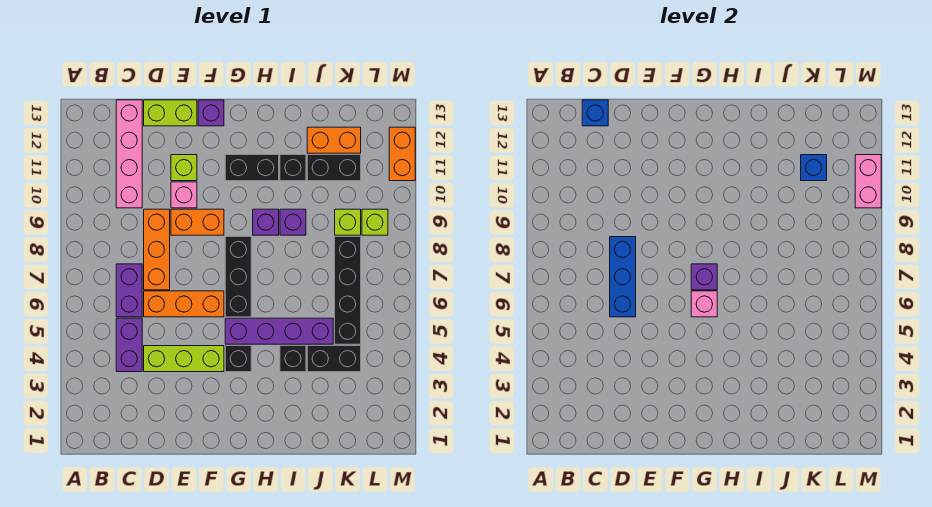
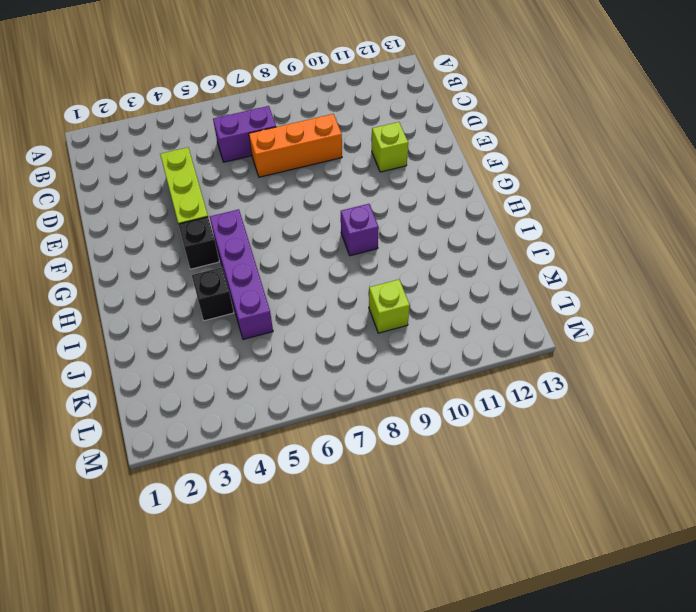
none -> purple 1x2 brick [116,318,142,372]
none -> pink 1x4 brick [116,100,142,208]
none -> orange 1x3 brick [144,291,224,317]
none -> lime 1x2 brick [144,100,197,126]

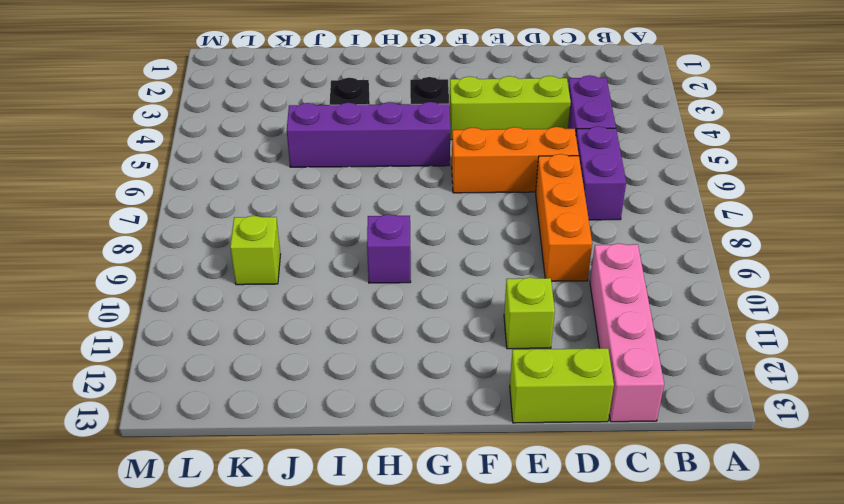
none -> orange 1x2 brick [171,209,224,235]
none -> pink 1x1 brick [171,182,197,208]
none -> purple 1x1 brick [198,100,224,126]
none -> black 1x3 brick [225,237,251,317]

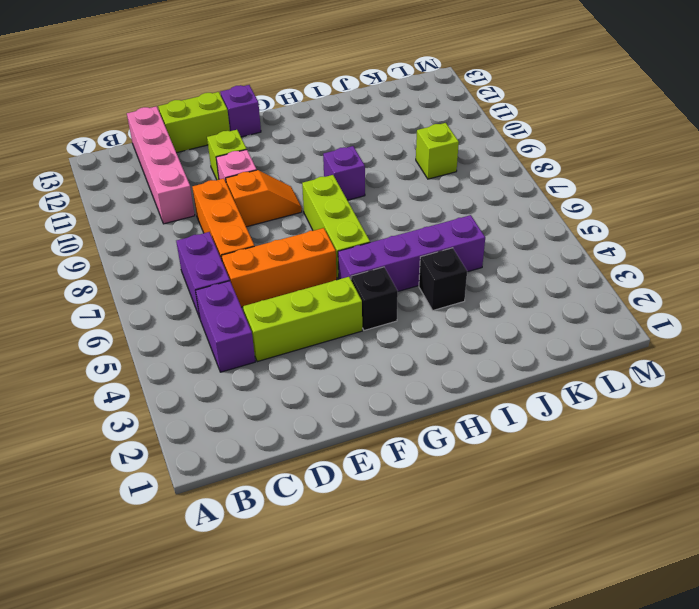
orange 1x2 slope [226,170,302,227] -> orange 1x2 brick [171,209,224,235]
lime 1x3 brick [302,175,370,279] -> black 1x3 brick [225,237,251,317]
none -> black 1x2 brick [225,155,279,181]
none -> purple 1x1 brick [280,209,306,235]
none -> black 1x1 brick [280,155,306,181]
none -> black 1x2 brick [307,346,361,372]

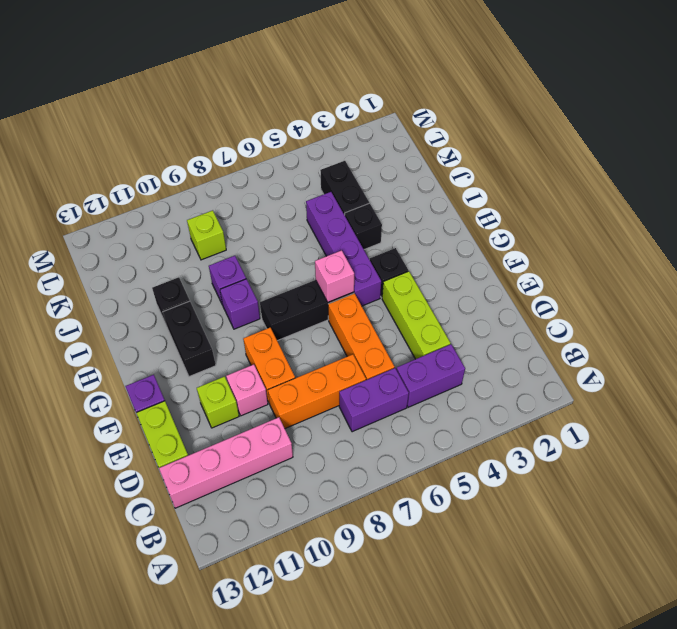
none -> black 1x2 brick [307,155,361,181]
none -> orange 1x2 brick [307,127,361,153]
none -> black 1x4 brick [335,237,361,344]
none -> lime 1x1 brick [362,209,388,235]

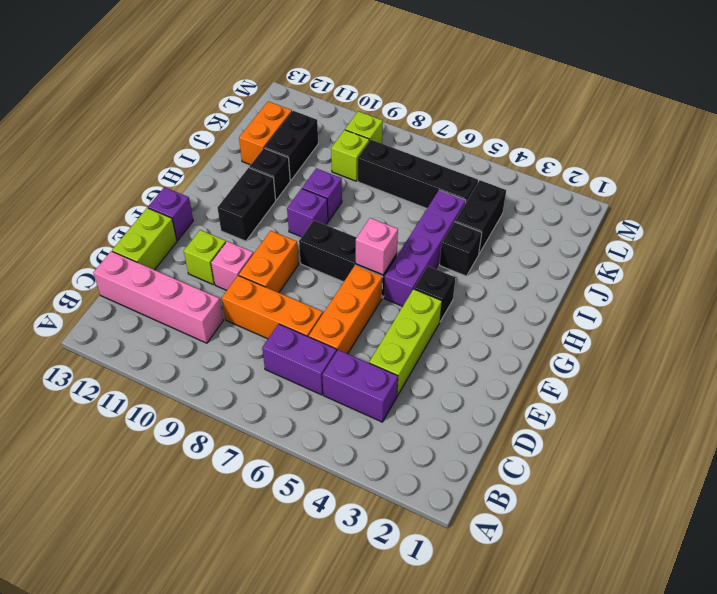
none -> orange 1x2 brick [389,127,415,181]
none -> blue 1x1 brick [582,100,608,126]
none -> blue 1x3 brick [610,237,636,317]
none -> purple 1x1 brick [691,264,717,290]

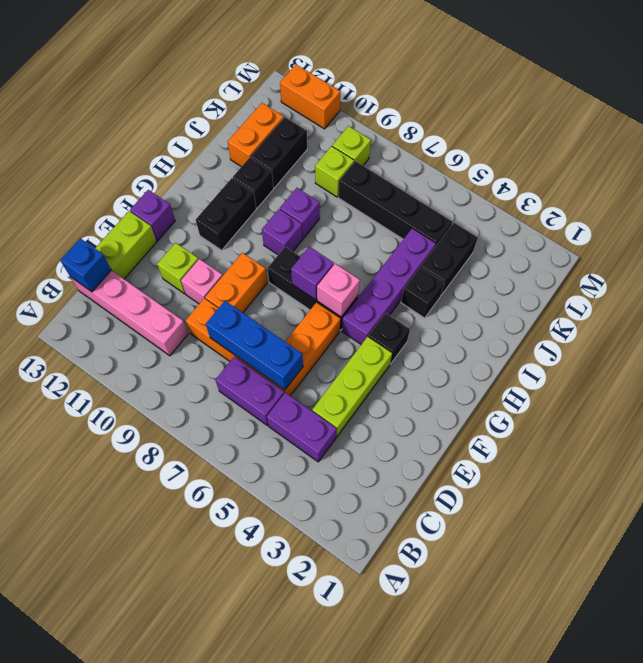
none -> blue 1x1 brick [801,155,827,181]
none -> pink 1x2 brick [855,155,881,208]

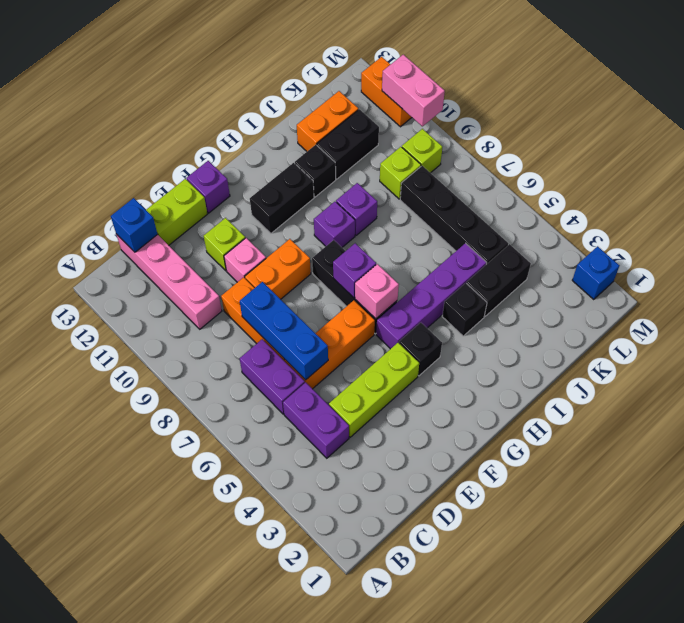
blue 1x1 brick [572,246,620,300] -> blue 1x1 brick moved to [801,155,827,181]

